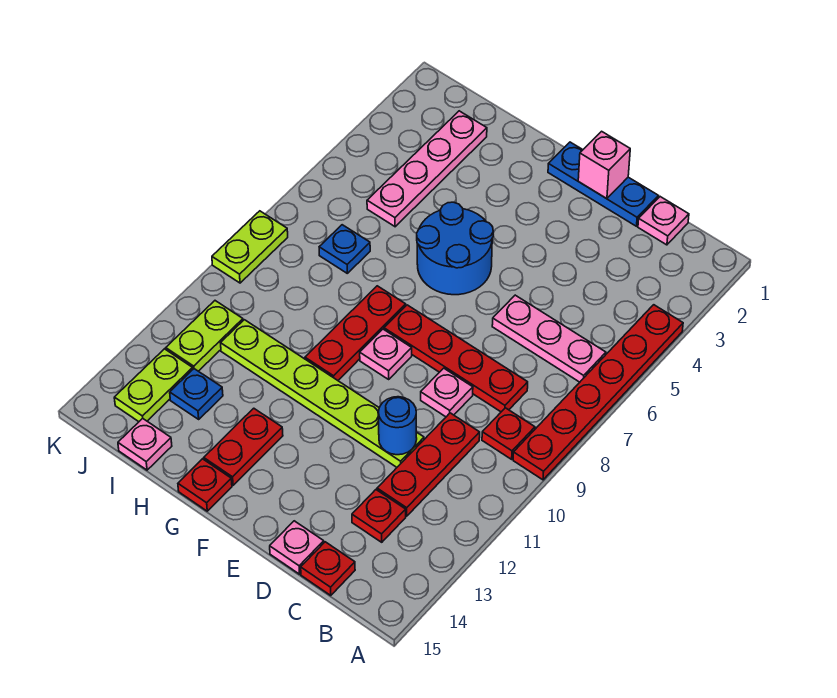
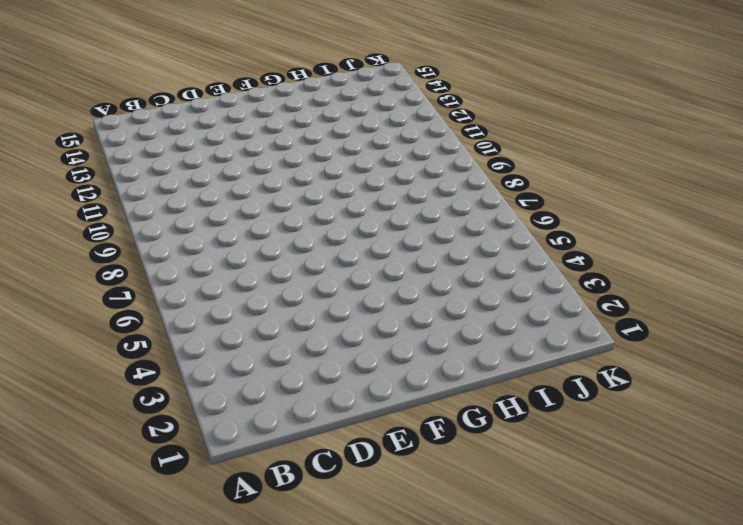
none -> red 1x6 plate [513,305,683,480]
none -> pink 1x3 plate [492,295,606,382]
none -> red 1x1 plate [482,408,535,459]

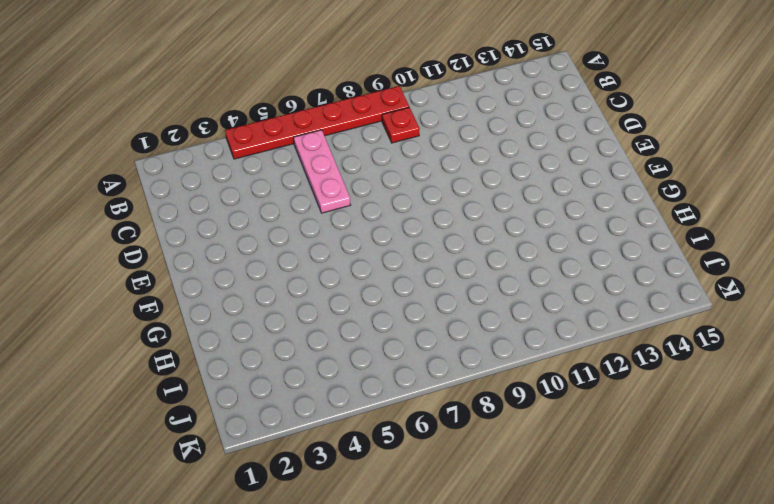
none -> pink 1x1 plate [638,197,689,245]
none -> red 1x4 plate [384,305,528,412]
none -> red 1x3 plate [377,413,480,516]

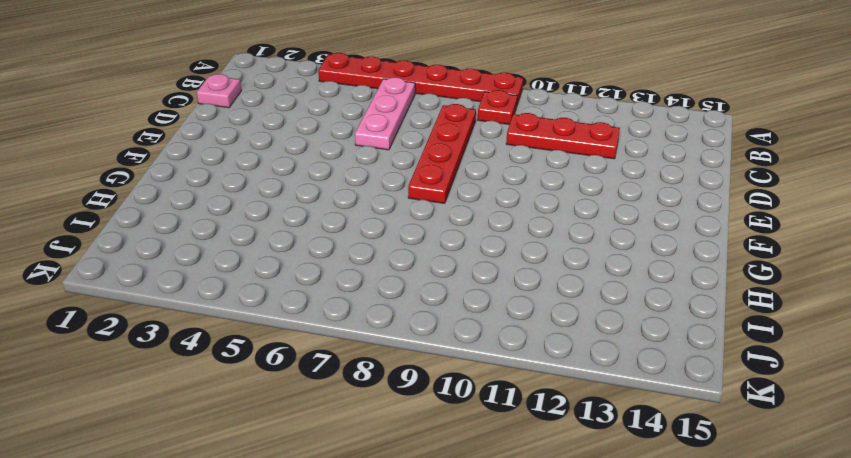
none -> red 1x1 plate [352,490,406,542]
none -> red 1x1 plate [301,542,355,595]
none -> blue 1x3 plate [548,142,658,226]

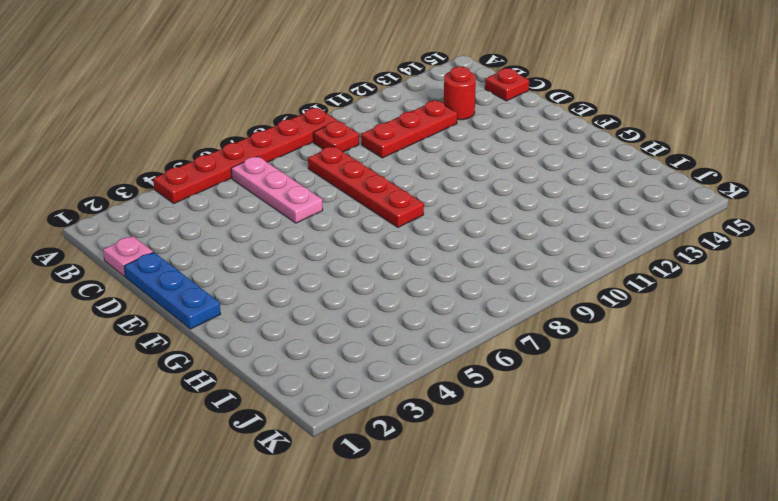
red 1x1 round brick [444,67,476,120] -> red 1x1 plate [352,490,406,542]
none -> pink 1x1 plate [421,368,473,417]
none -> lime 1x6 plate [221,320,424,467]
none -> pink 1x1 plate [270,521,324,574]

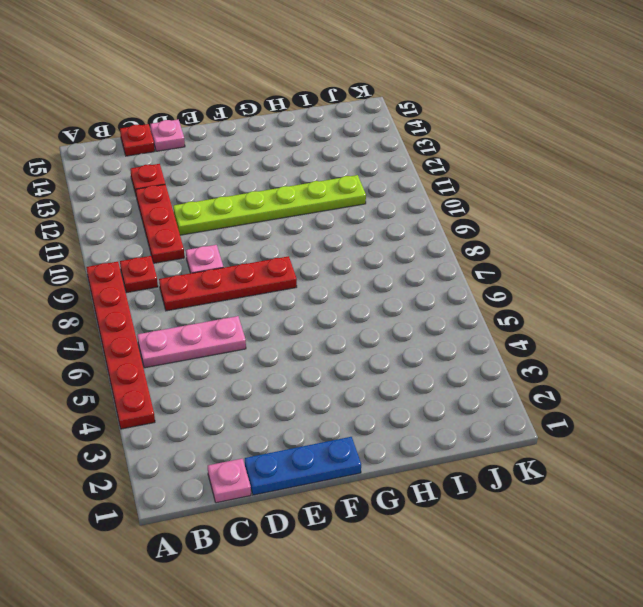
none -> blue 2x2 round brick [417,202,493,295]
none -> pink 1x1 plate [360,329,412,379]
none -> red 1x3 plate [305,286,406,380]

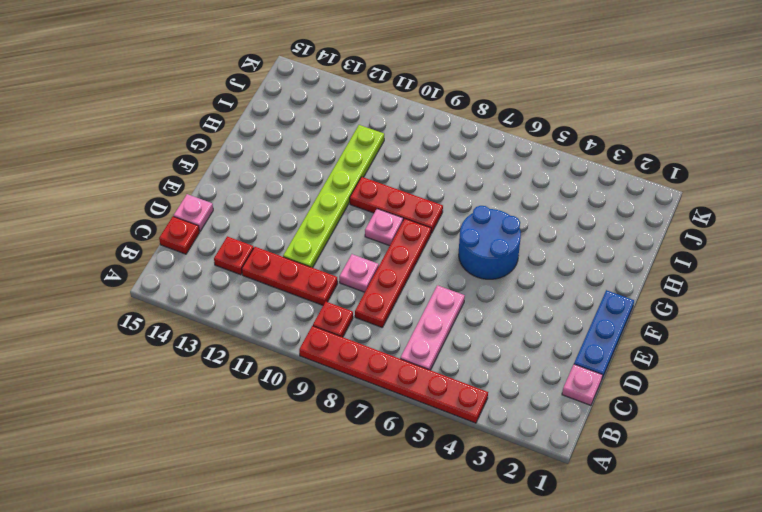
none -> red 1x2 plate [204,408,283,485]
none -> red 1x1 plate [178,459,232,511]
none -> pink 1x4 plate [367,111,487,227]

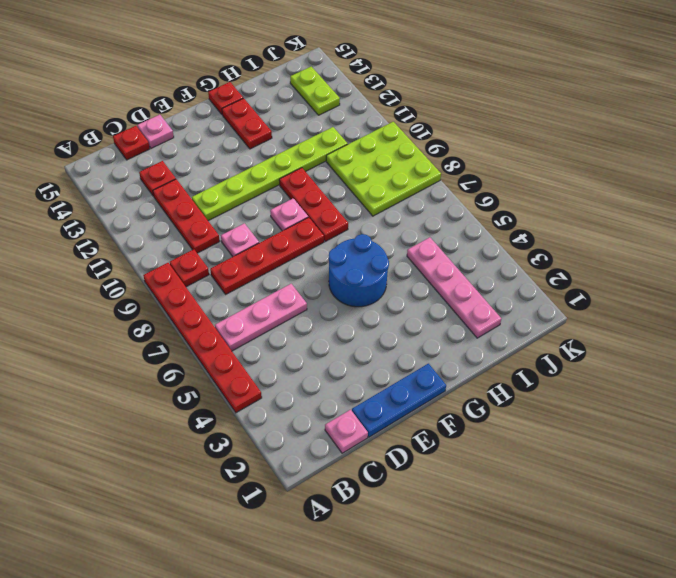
lime 3x3 plate [326,122,441,216] -> lime 1x2 plate [212,211,288,283]
none -> blue 1x1 plate [319,225,370,273]
none -> blue 1x1 plate [170,369,223,419]
none -> pink 1x1 plate [118,418,172,470]

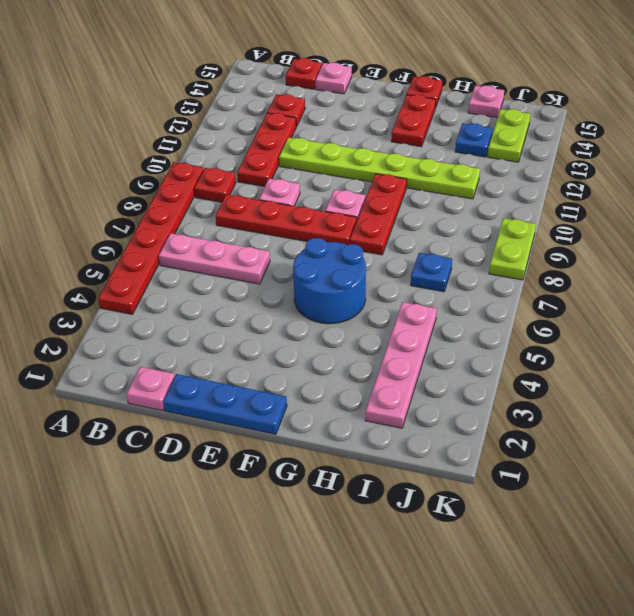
none -> lime 1x2 plate [166,301,243,371]
none -> blue 1x1 round brick [378,397,417,455]
none -> pink 1x1 brick [578,131,630,199]

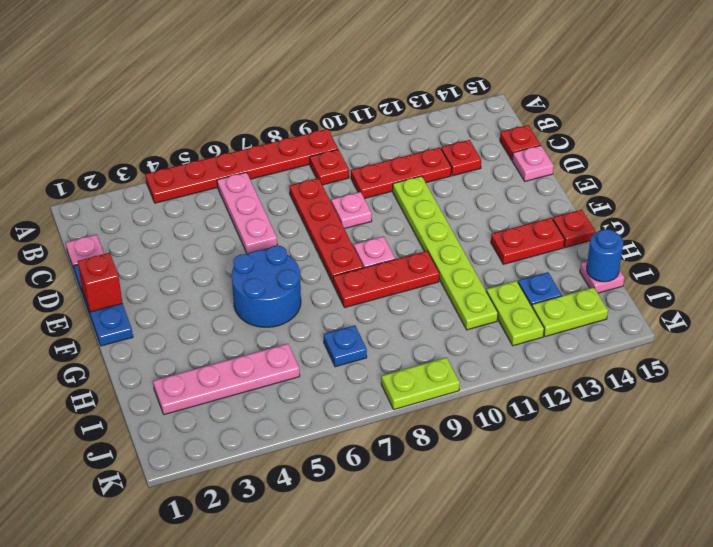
red 1x1 brick [78,253,123,312] -> pink 1x1 brick [578,131,630,199]
lime 1x2 plate [486,281,544,346] -> lime 1x2 plate turned to [166,301,243,371]
blue 1x1 round brick [587,229,623,282] -> blue 1x1 round brick moved to [378,397,417,455]

